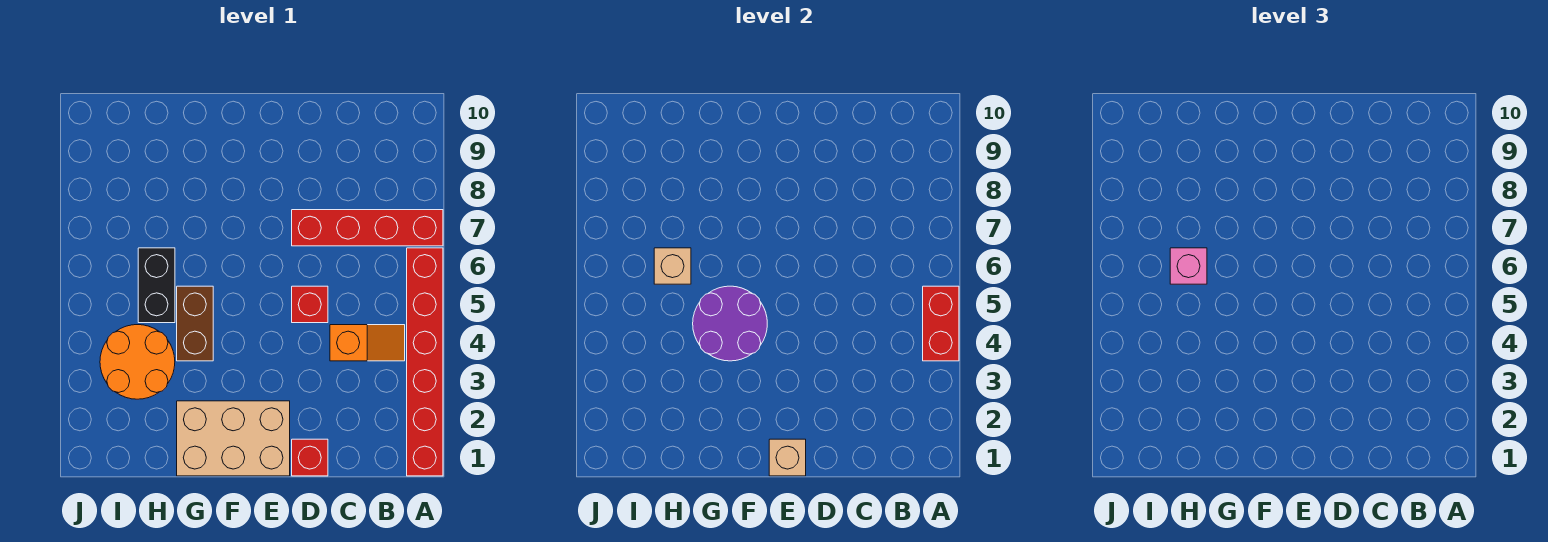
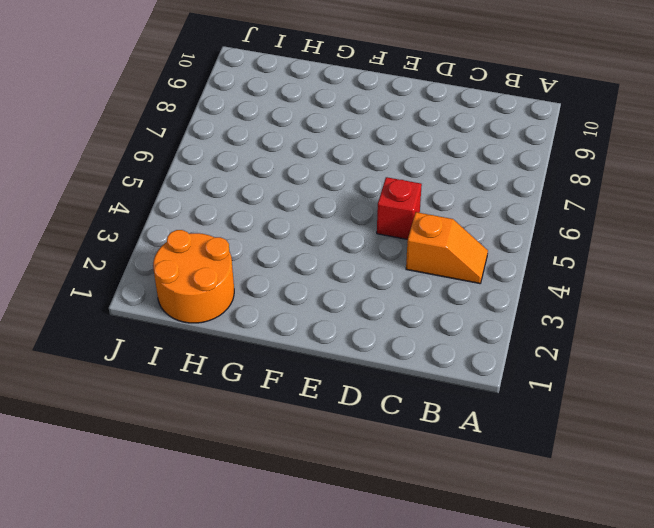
orange 2x2 round brick [153,230,234,323] -> orange 2x2 round brick moved to [100,325,175,399]
none -> red 1x6 brick [407,248,443,476]
none -> red 1x4 brick [292,210,443,246]
none -> red 1x1 brick [292,439,328,476]

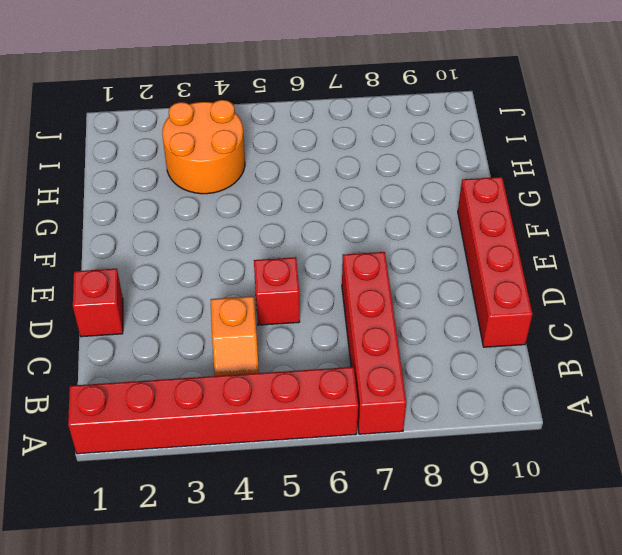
red 1x4 brick [458,177,533,347] -> none
none -> tan 2x3 brick [177,401,290,476]
none -> brown 1x2 brick [177,286,213,361]
none -> black 1x2 brick [138,248,175,323]

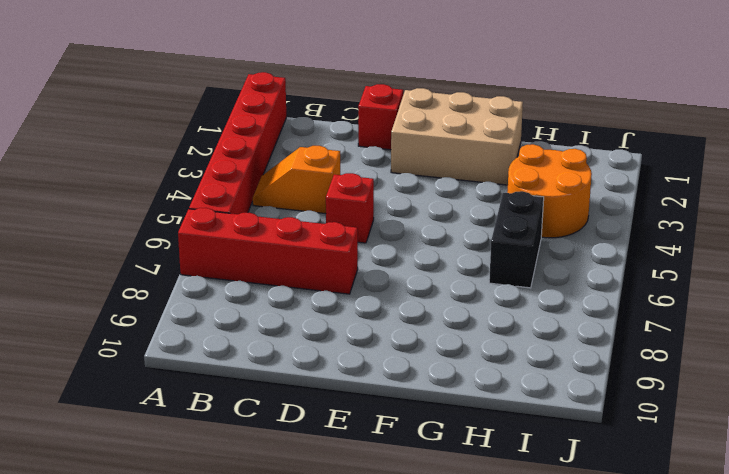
none -> brown 1x2 brick [177,286,213,361]
none -> red 1x2 brick [923,286,959,361]
none -> tan 1x1 brick [769,439,806,476]

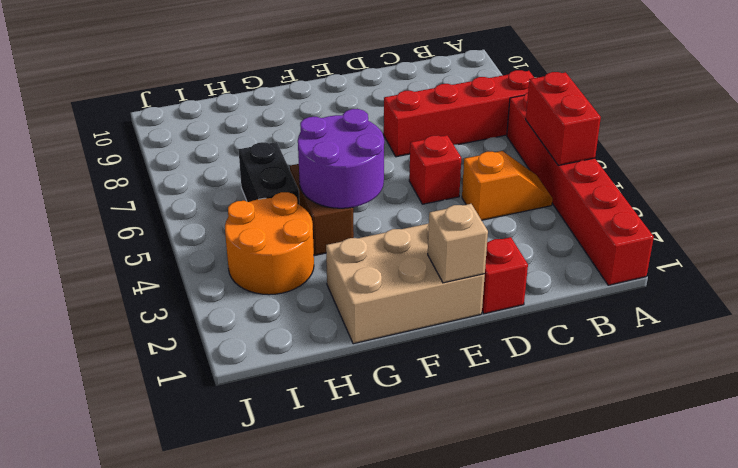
none -> tan 1x1 brick [654,248,691,284]
none -> pink 1x1 brick [1170,248,1207,284]

